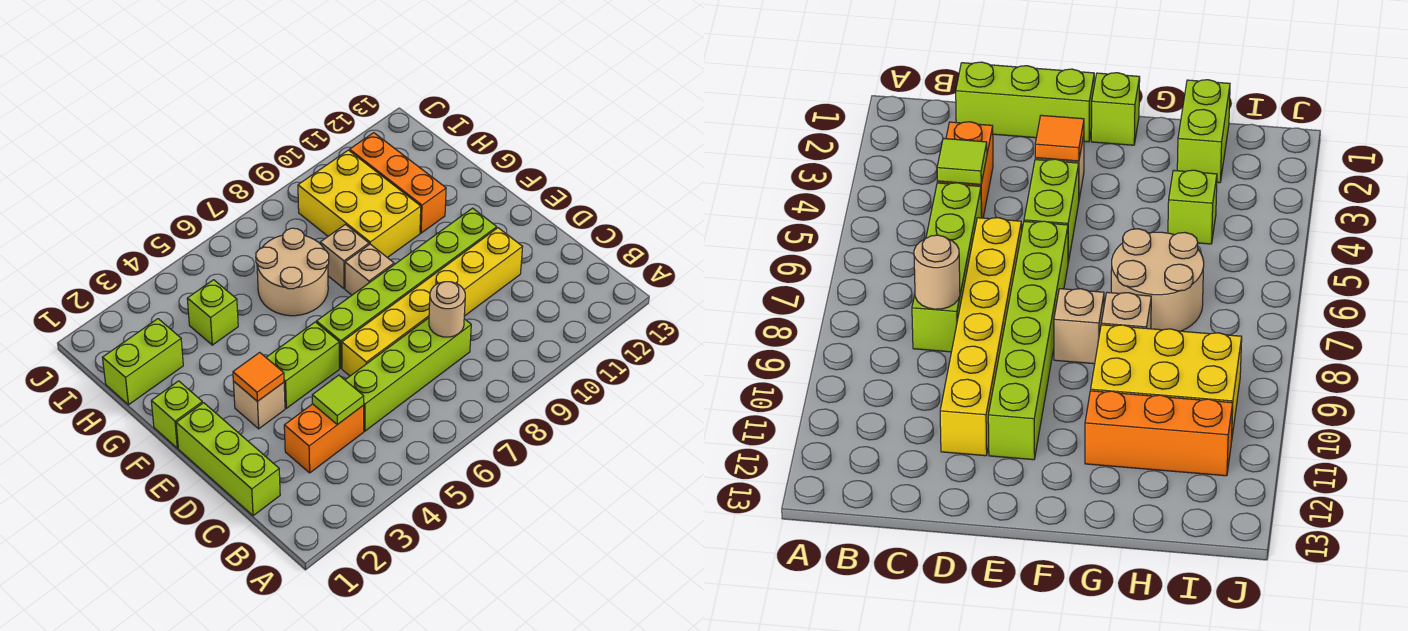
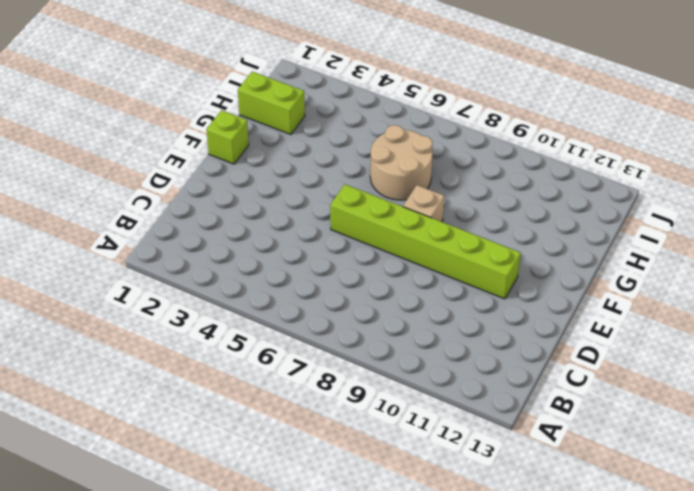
none -> lime 1x3 brick [176,403,280,516]
none -> orange 1x2 brick [284,404,364,473]
none -> lime 1x4 brick [345,318,471,431]

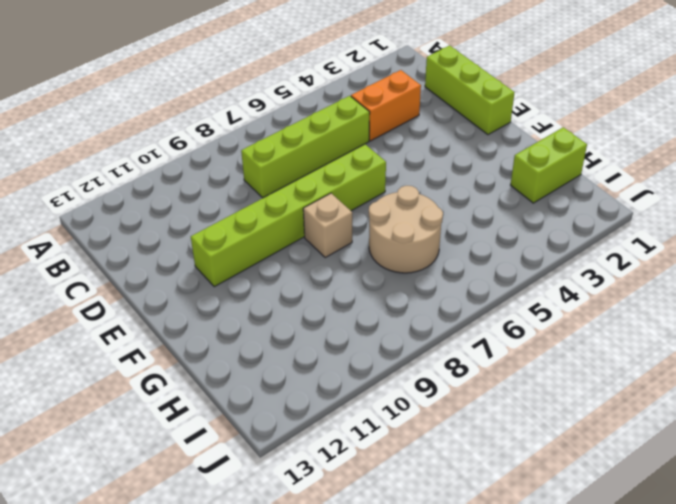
none -> yellow 1x6 brick [342,228,522,376]
none -> tan 1x1 brick [233,381,285,429]
none -> lime 1x2 brick [266,322,339,408]

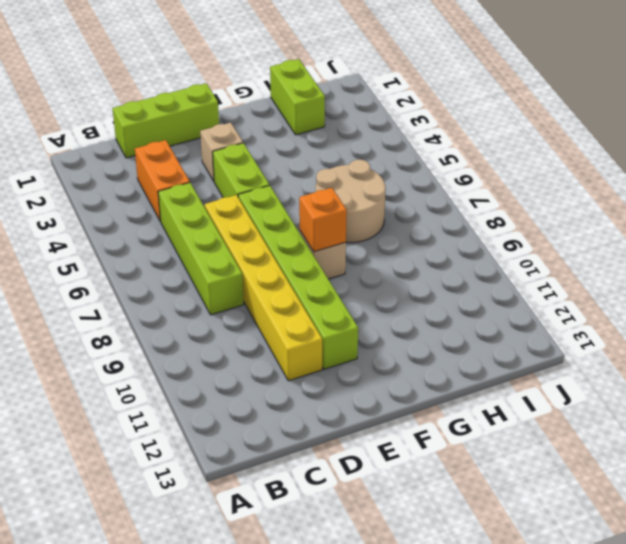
orange 1x1 brick [299,188,347,252] -> none
none -> lime 1x1 brick [151,381,202,448]
none -> tan 1x1 brick [320,224,369,288]
none -> yellow 2x3 brick [298,150,421,258]

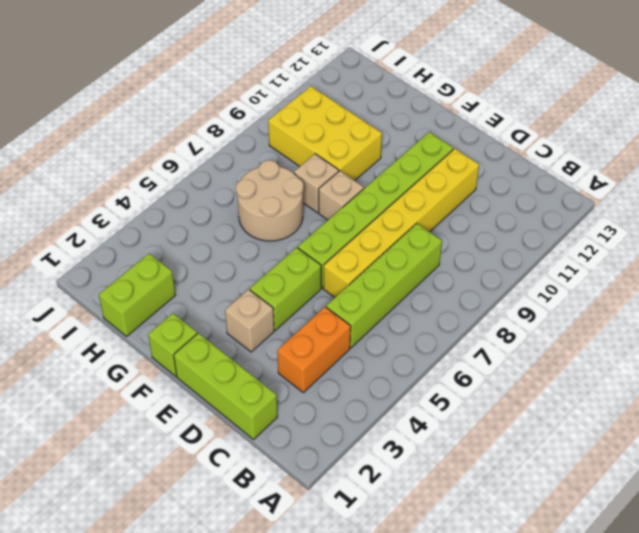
none -> orange 1x3 brick [350,133,446,233]
none -> lime 1x1 brick [187,280,238,345]
none -> lime 1x1 tile [312,375,364,425]

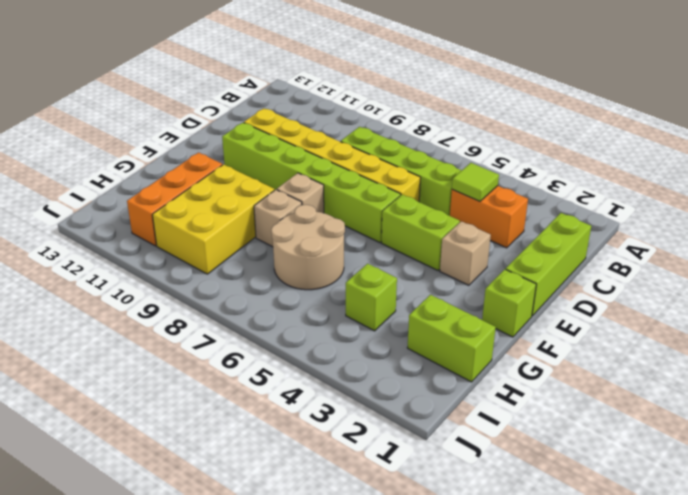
none -> tan 1x1 round brick [429,282,465,337]
none -> orange 1x1 tile [233,352,284,401]

